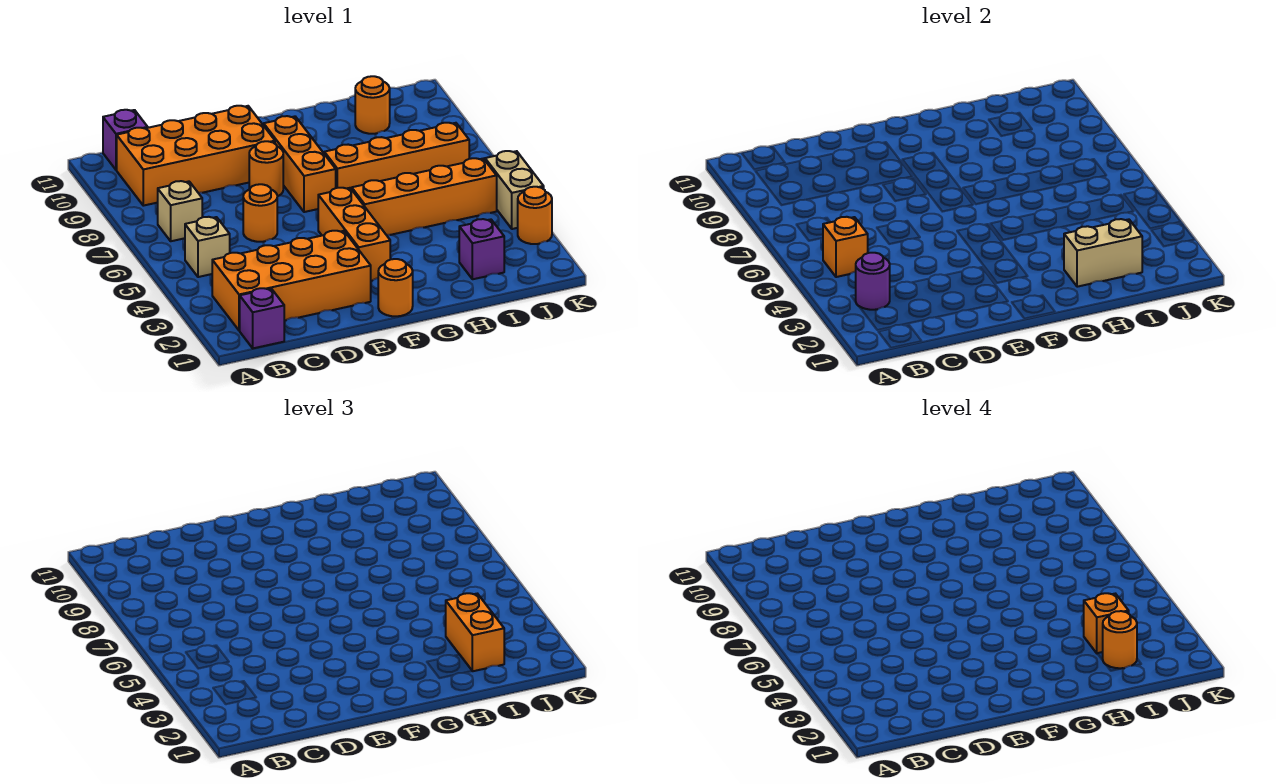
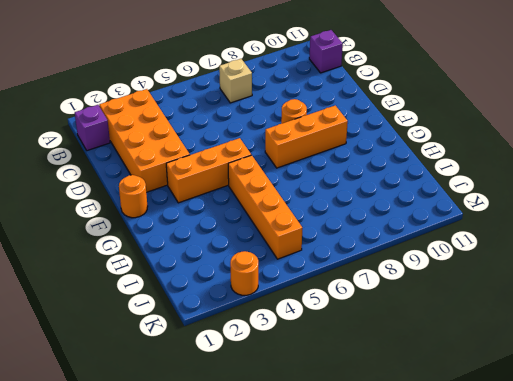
none -> tan 1x1 brick [185,217,230,277]
none -> orange 2x4 brick [117,106,275,206]
none -> orange 1x1 round brick [243,184,277,242]

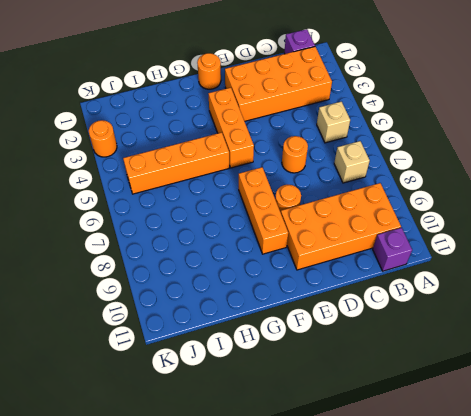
none -> orange 1x4 brick [324,123,469,189]
none -> purple 1x1 brick [459,219,504,279]
none -> orange 1x1 round brick [355,76,390,134]

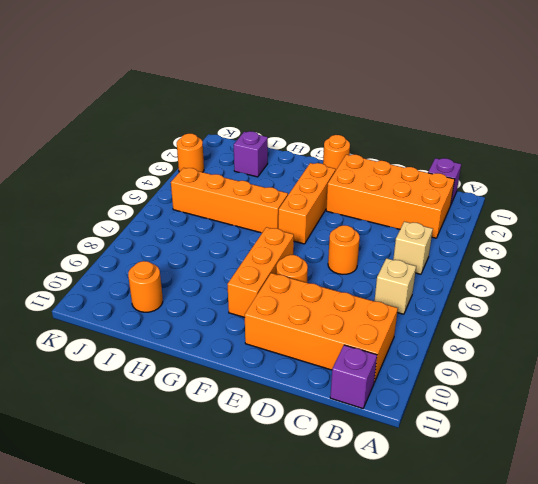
none -> orange 1x4 brick [324,123,469,189]
none -> tan 1x2 brick [485,151,544,229]
none -> purple 1x1 round brick [855,253,890,310]

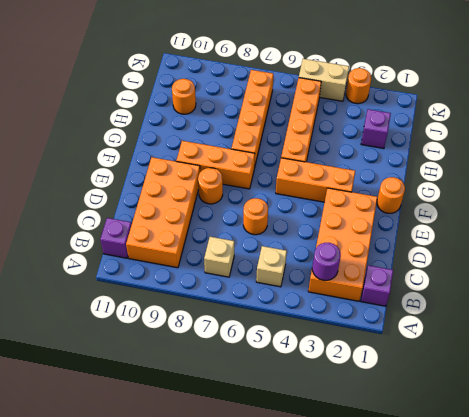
none -> orange 1x1 brick [823,217,868,277]
none -> tan 1x2 brick [1064,219,1142,287]
none -> orange 1x2 brick [446,593,504,671]

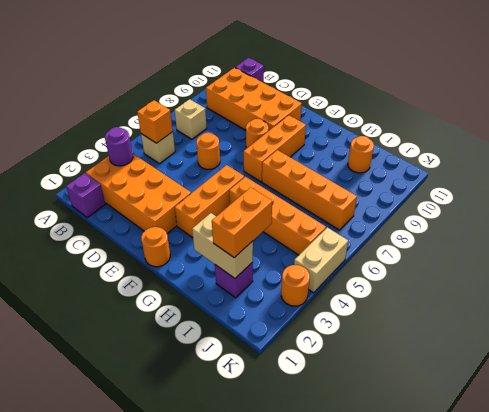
none -> orange 1x1 round brick [1103,611,1137,668]
none -> orange 1x1 brick [1084,593,1129,653]

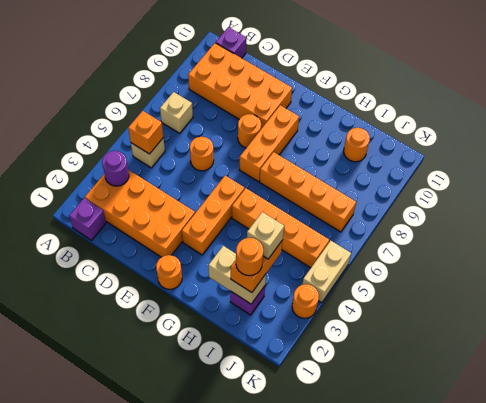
tan 1x1 brick [247,212,284,259] -> orange 1x1 brick [1084,593,1129,653]

